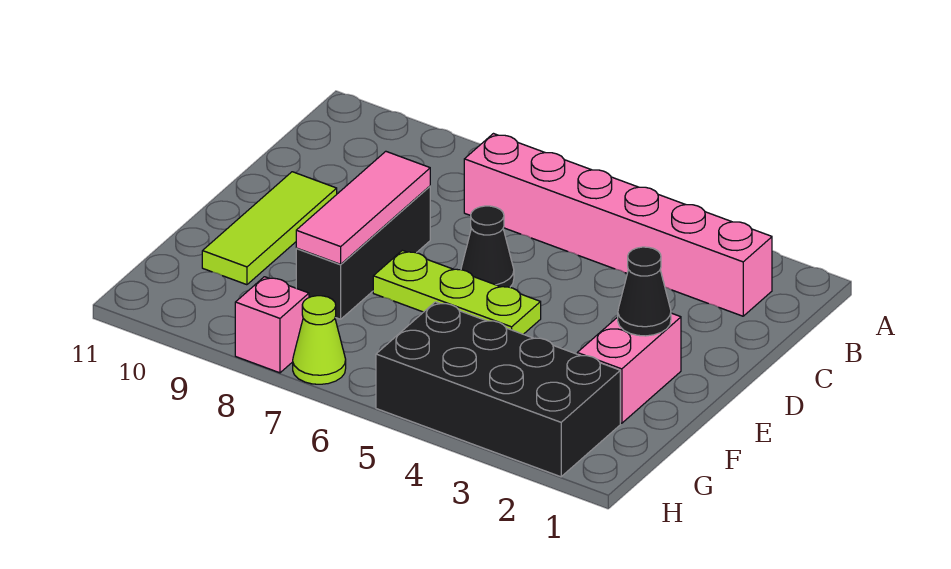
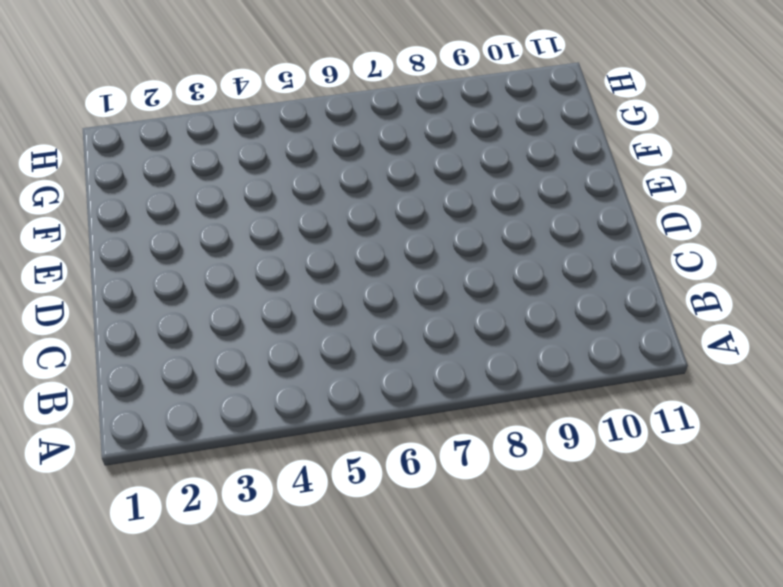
none -> pink 1x6 brick [464,134,772,316]
none -> black 1x1 cone [461,206,514,287]

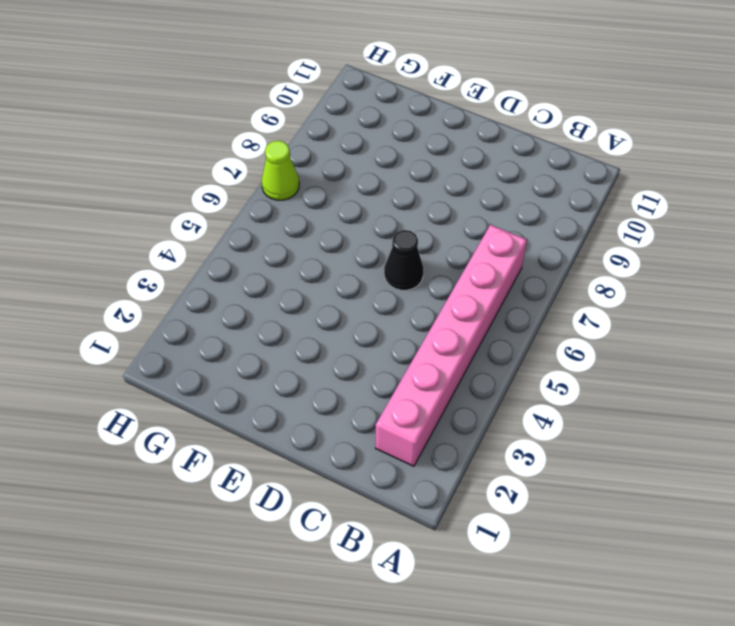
none -> black 1x3 brick [296,186,430,319]
none -> lime 1x3 tile [202,172,337,285]

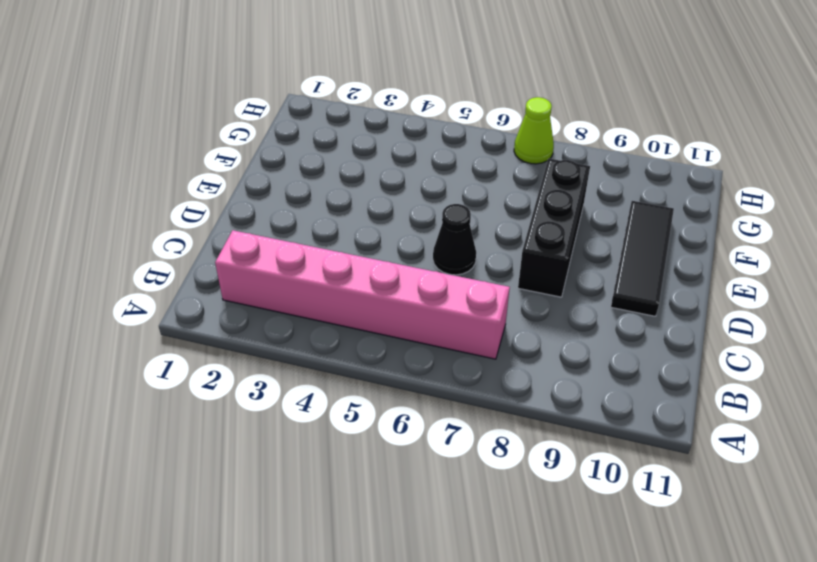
black 1x3 tile [611,201,674,316] -> lime 1x3 tile [202,172,337,285]
none -> pink 1x2 brick [577,313,681,423]
none -> lime 1x3 plate [373,250,541,334]

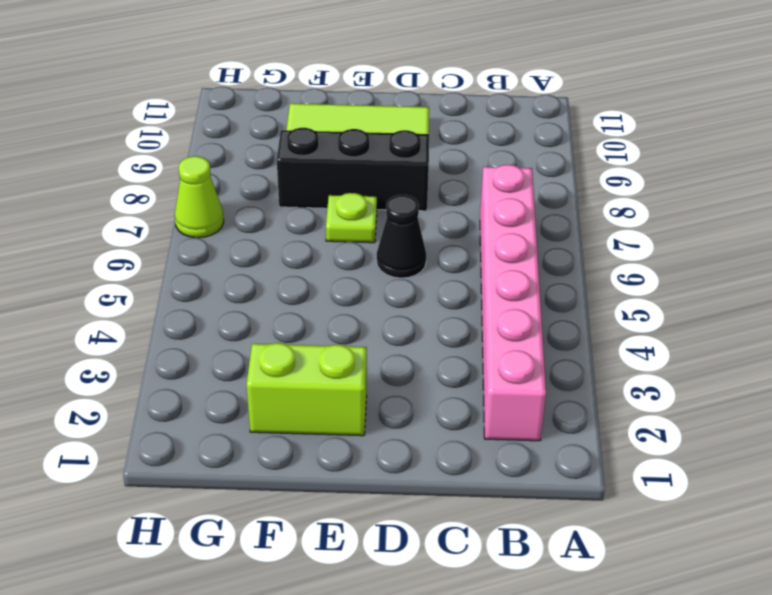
lime 1x2 brick [246,343,367,436] -> pink 1x2 brick [577,313,681,423]
lime 1x1 plate [326,193,377,243] -> lime 1x3 plate [373,250,541,334]
none -> black 2x4 brick [376,302,620,477]
none -> pink 1x1 brick [235,277,309,373]

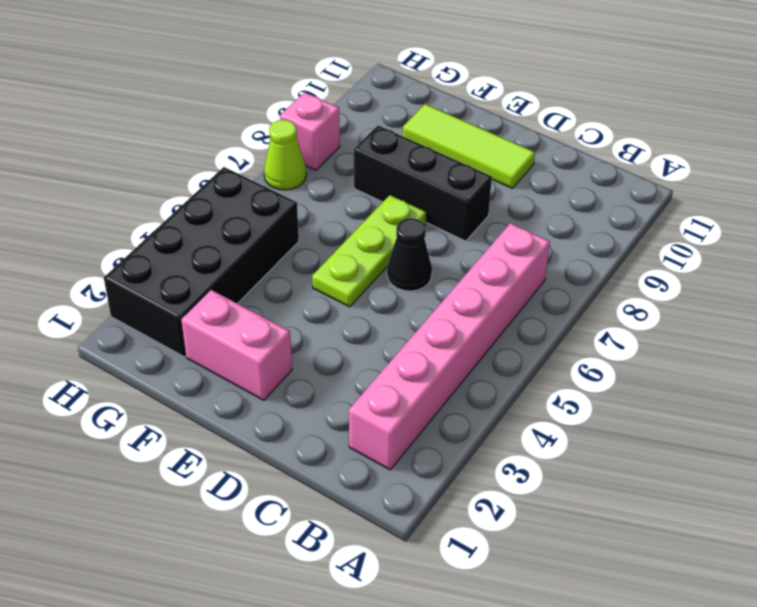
none -> pink 1x3 tile [296,151,430,264]
none -> black 1x1 cone [618,247,671,336]

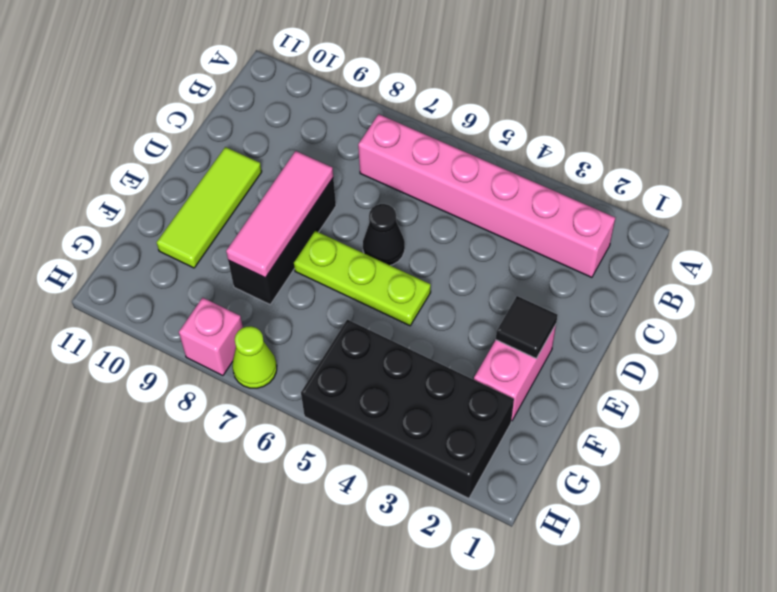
black 1x1 tile [496,296,558,358] -> black 1x1 cone [618,247,671,336]

